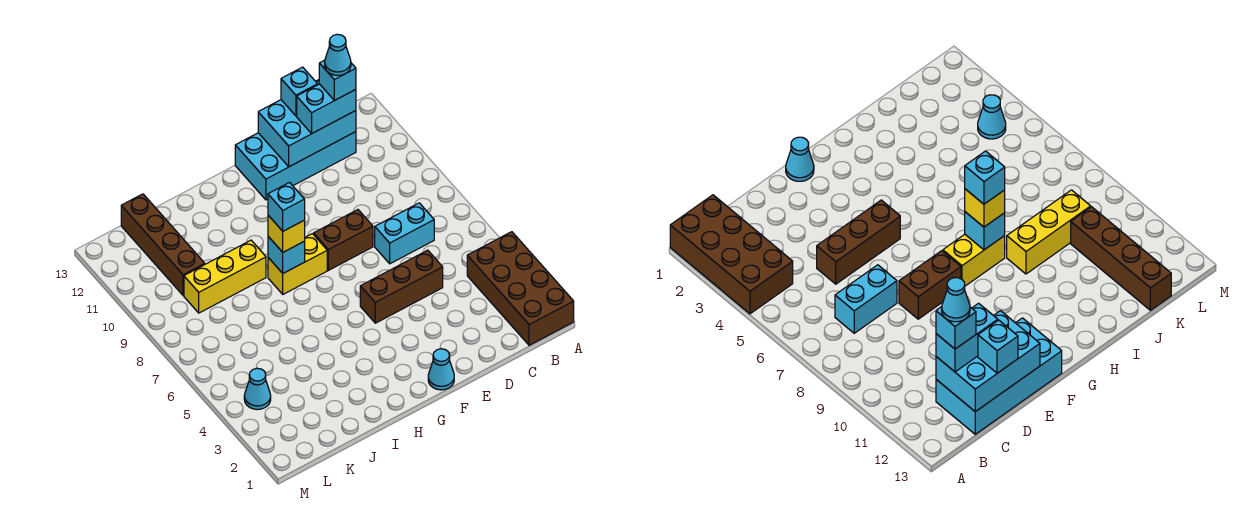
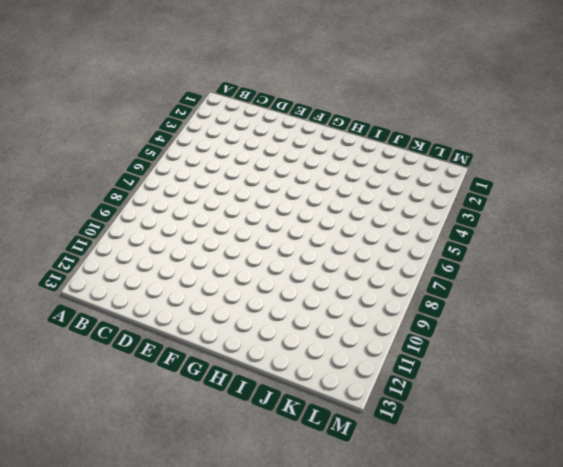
none -> brown 2x4 brick [467,232,574,345]
none -> cyan 1x2 brick [375,203,434,264]
none -> cyan 2x4 brick [235,132,356,200]

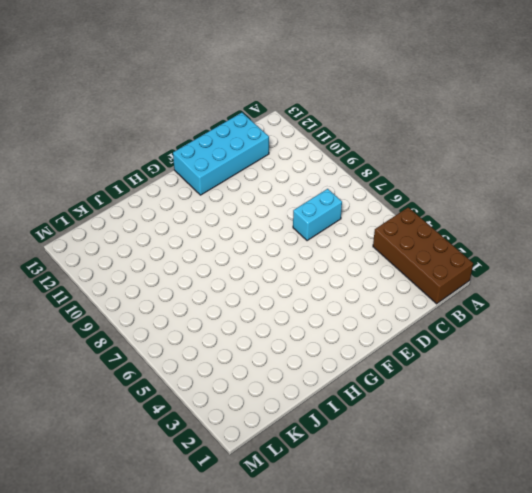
none -> brown 1x3 brick [360,250,443,323]
none -> brown 1x2 brick [314,210,373,270]
none -> cyan 1x1 cone [428,349,454,390]

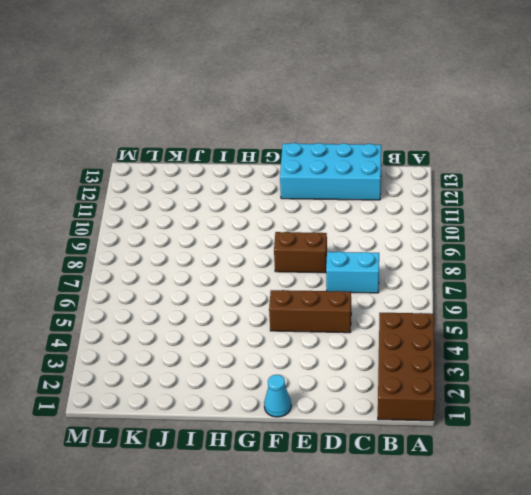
none -> yellow 1x2 brick [268,234,327,294]
none -> yellow 1x3 brick [184,240,266,313]
none -> brown 1x4 brick [121,194,205,296]

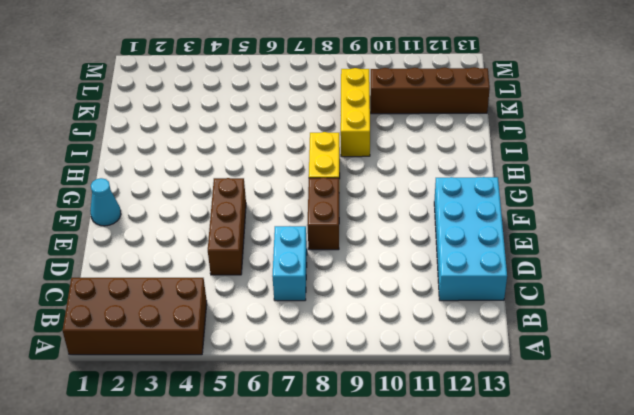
none -> cyan 1x1 cone [244,368,271,410]
none -> cyan 2x3 brick [258,80,356,167]
none -> cyan 1x1 brick [268,236,305,273]

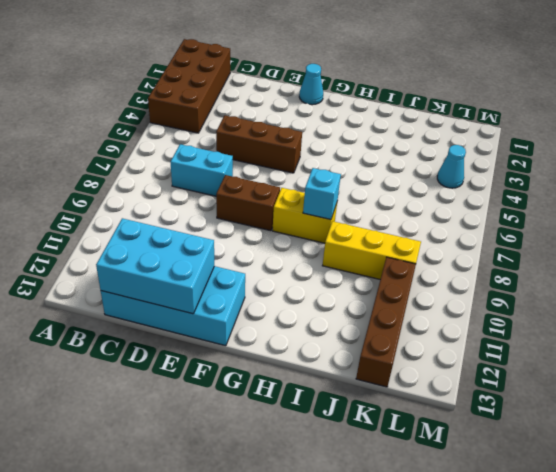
none -> cyan 1x2 brick [297,84,356,134]
none -> cyan 1x1 brick [281,67,318,116]
none -> yellow 1x1 brick [268,215,305,252]

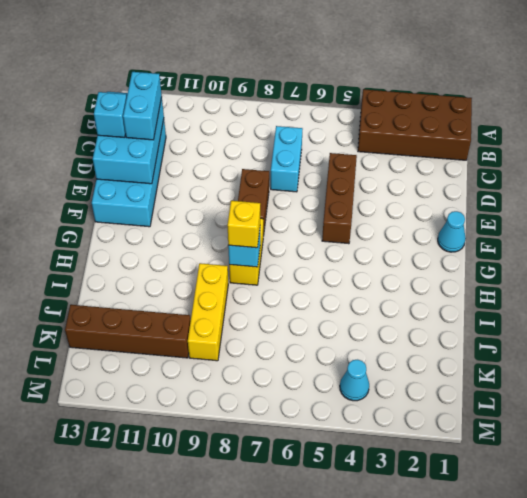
none -> cyan 1x1 brick [319,60,356,101]
none -> cyan 1x1 brick [268,183,305,231]
none -> cyan 1x1 cone [325,34,351,76]

